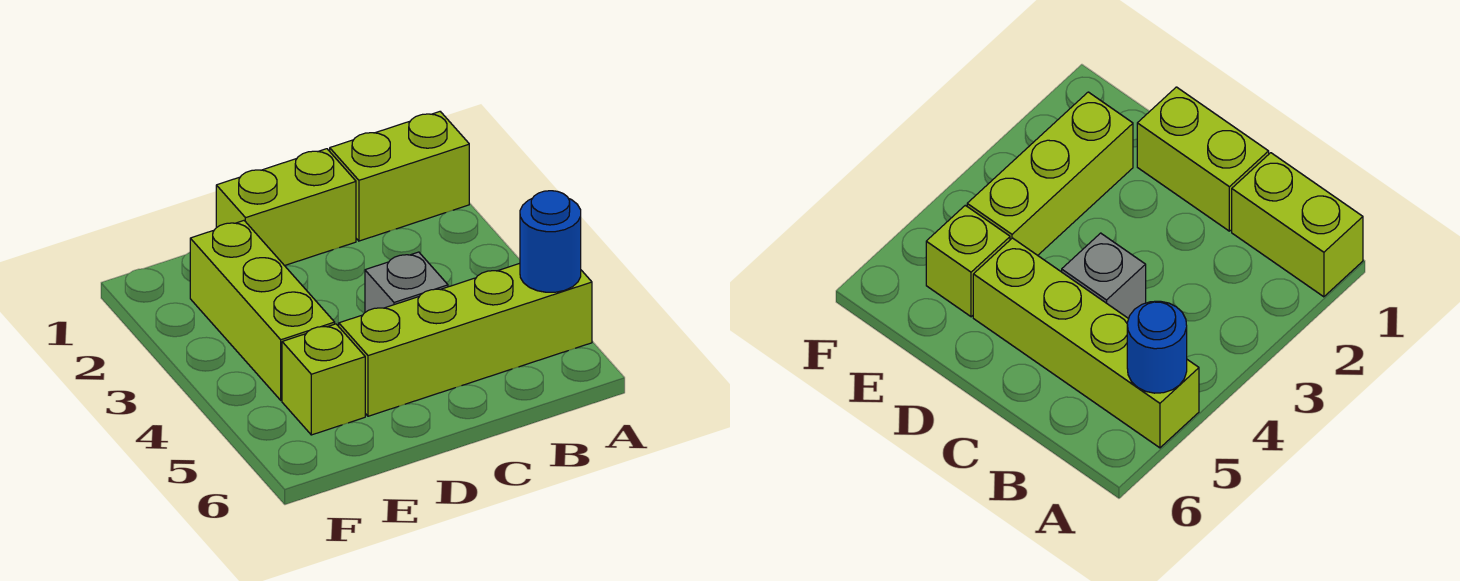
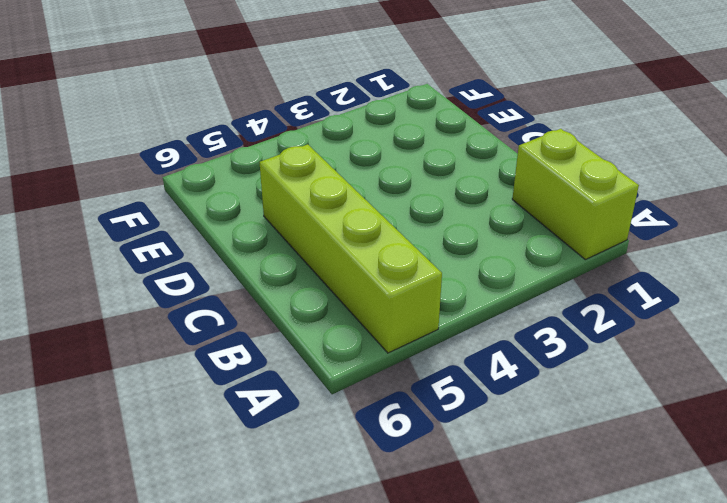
none -> lime 1x2 brick [216,149,356,266]
none -> grey 1x1 brick [365,252,448,312]

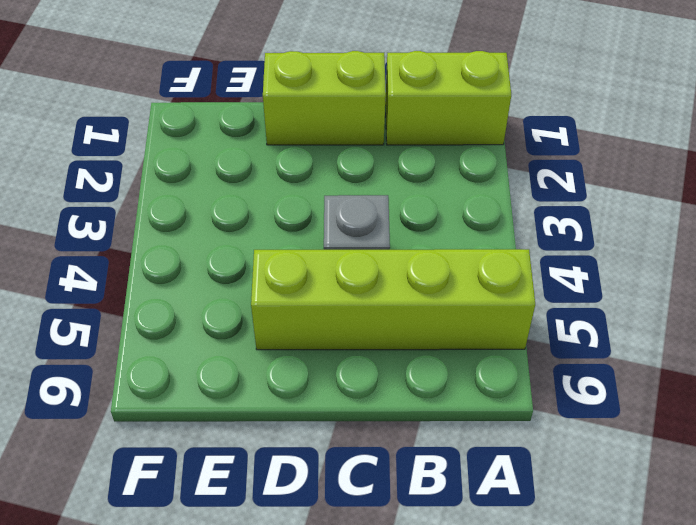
none -> lime 1x3 brick [190,221,335,400]
none -> lime 1x1 brick [282,324,365,435]

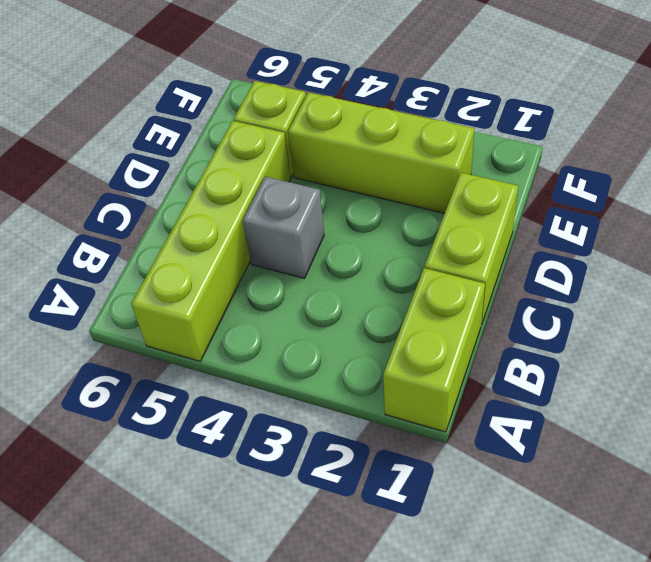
none -> blue 1x1 round brick [520,191,581,292]

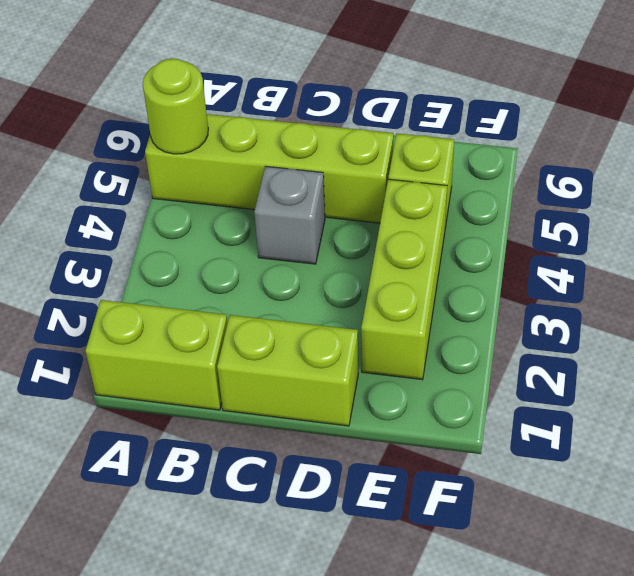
lime 1x1 round brick [143,59,208,154] -> blue 1x1 round brick [520,191,581,292]

